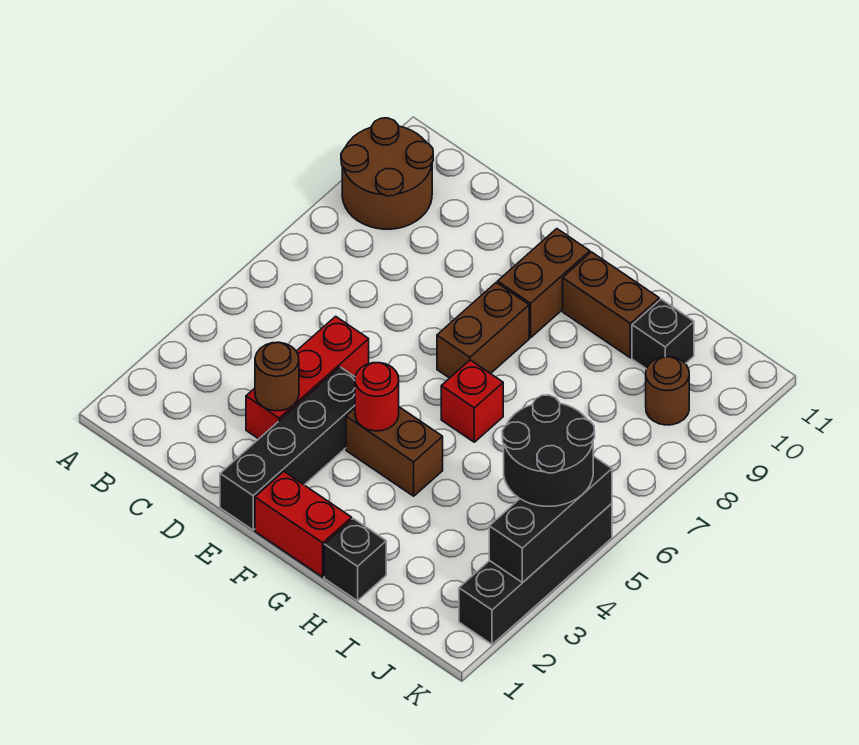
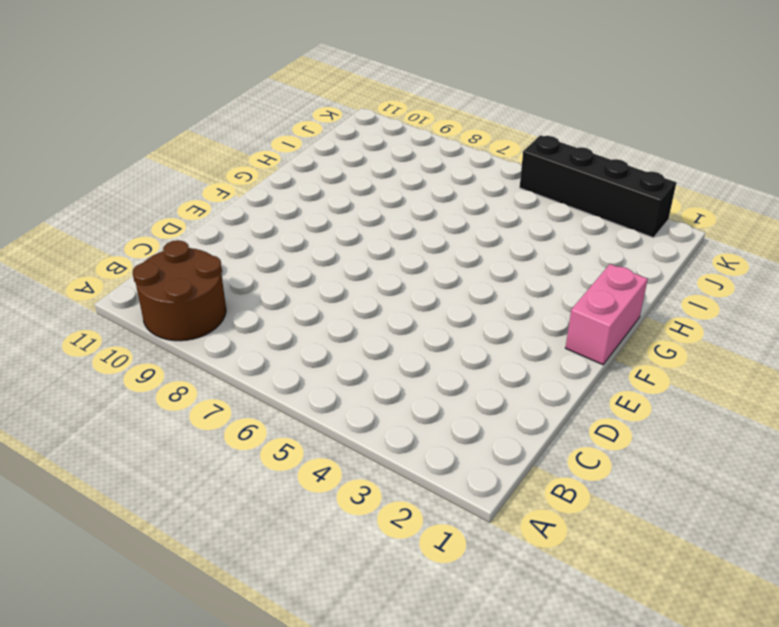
pink 1x2 brick [566,264,648,365] -> red 1x2 brick [255,472,352,577]
none -> red 1x3 brick [246,316,369,439]
none -> black 1x4 brick [220,367,355,530]
none -> brown 1x2 brick [346,407,443,496]

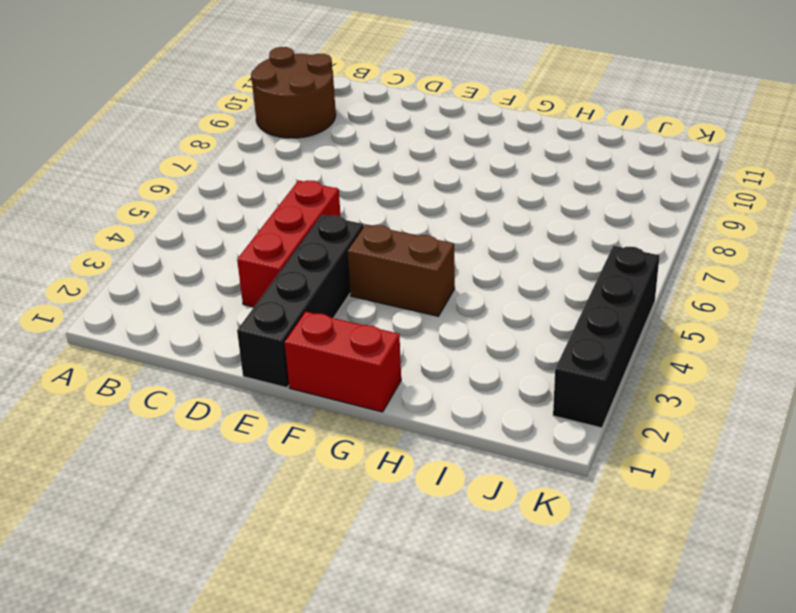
none -> brown 1x2 brick [437,283,529,378]
none -> brown 1x2 brick [498,229,590,338]
none -> red 1x1 brick [441,360,503,442]

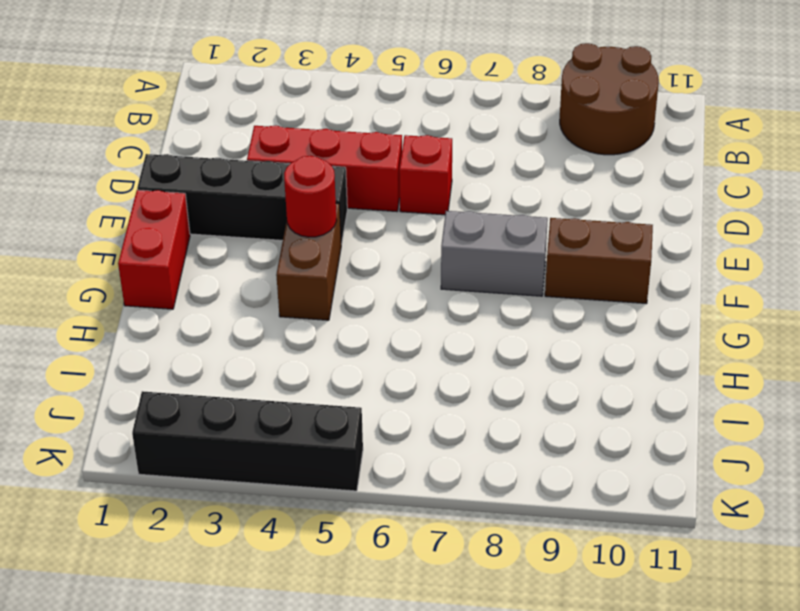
red 1x1 brick [399,135,452,215] -> red 1x1 brick moved to [441,360,503,442]
grey 1x2 brick [441,211,548,296] -> brown 1x2 brick [437,283,529,378]
none -> brown 1x2 brick [563,252,659,358]
none -> black 1x1 brick [324,519,386,601]
none -> black 1x1 brick [632,299,694,369]

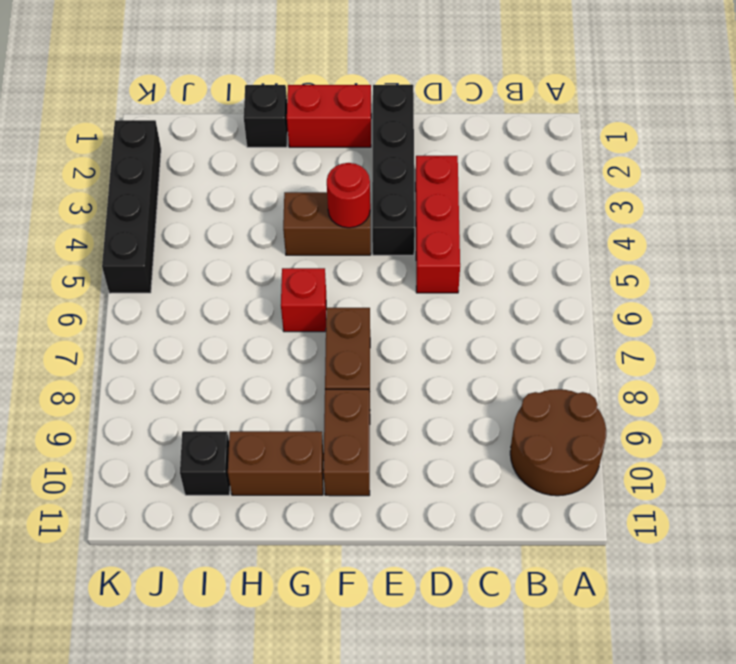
none -> brown 1x1 round brick [646,357,689,425]
none -> brown 1x1 round brick [255,342,299,411]
none -> black 1x3 brick [489,456,612,583]

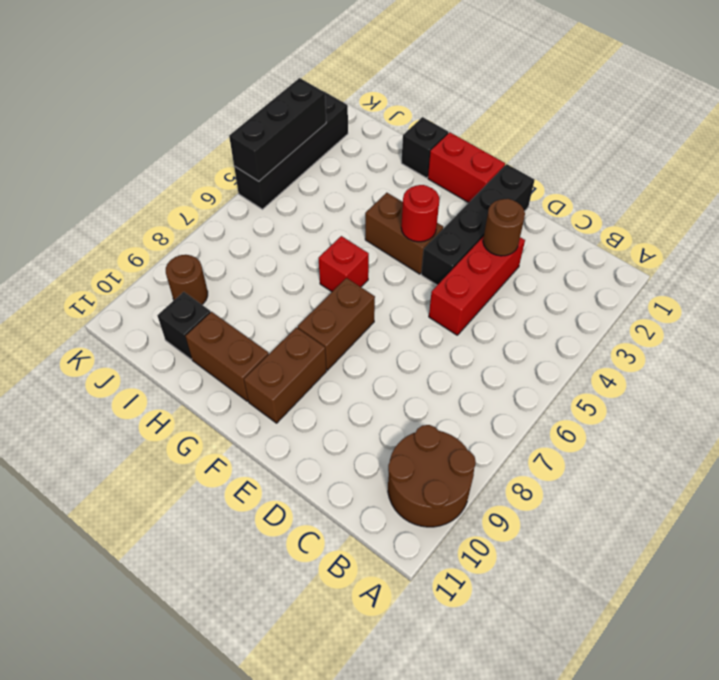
none -> black 2x2 round brick [502,395,595,506]

